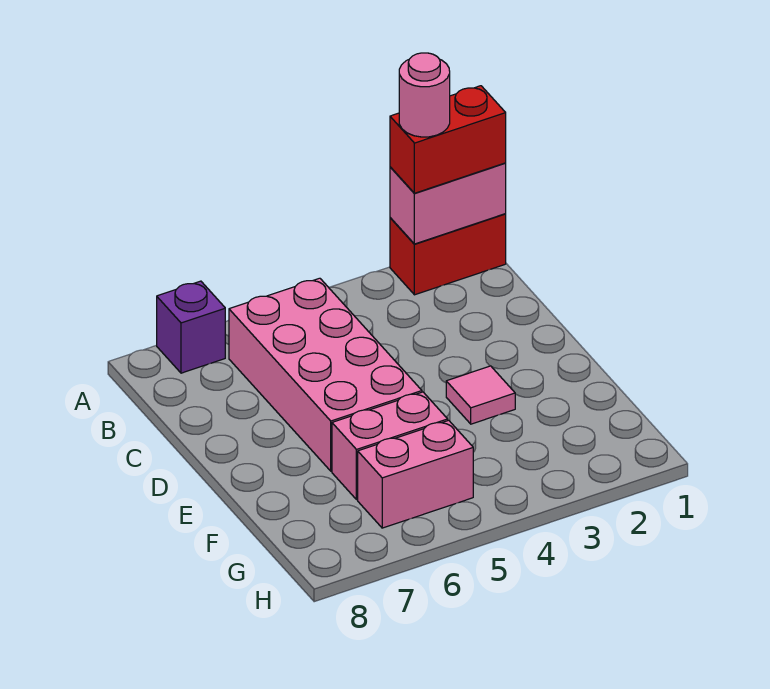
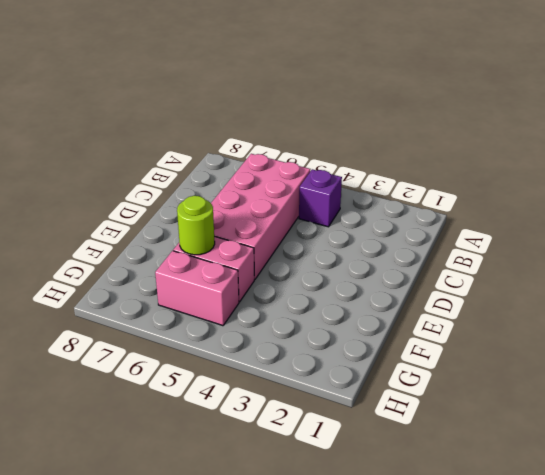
purple 1x1 brick [299,169,342,227] -> purple 1x1 brick moved to [157,281,225,373]
lime 1x1 round brick [177,196,215,255] -> none
none -> red 1x2 brick [390,214,506,295]
none -> pink 1x1 tile [446,366,515,424]

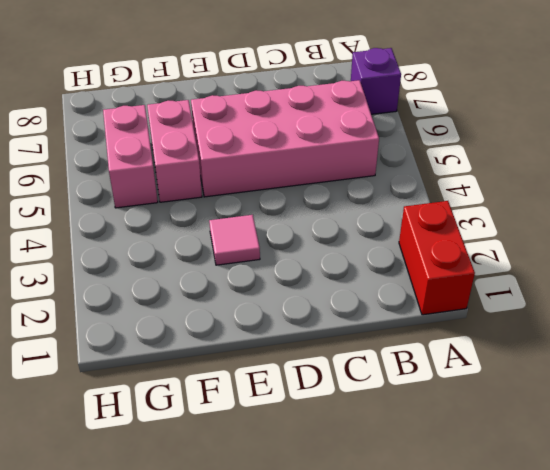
none -> pink 1x2 brick [390,163,506,244]
none -> red 1x2 brick [390,86,506,193]

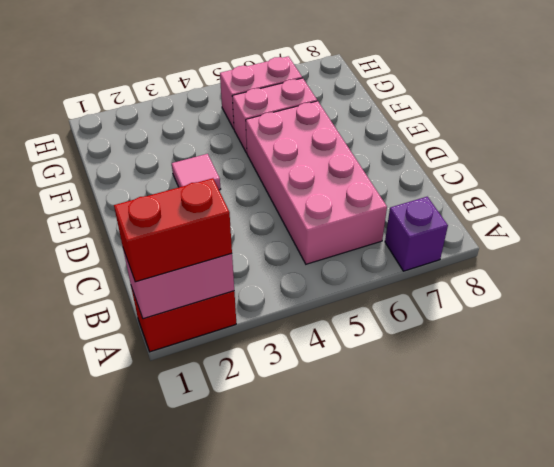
none -> pink 1x1 round brick [399,53,450,137]

